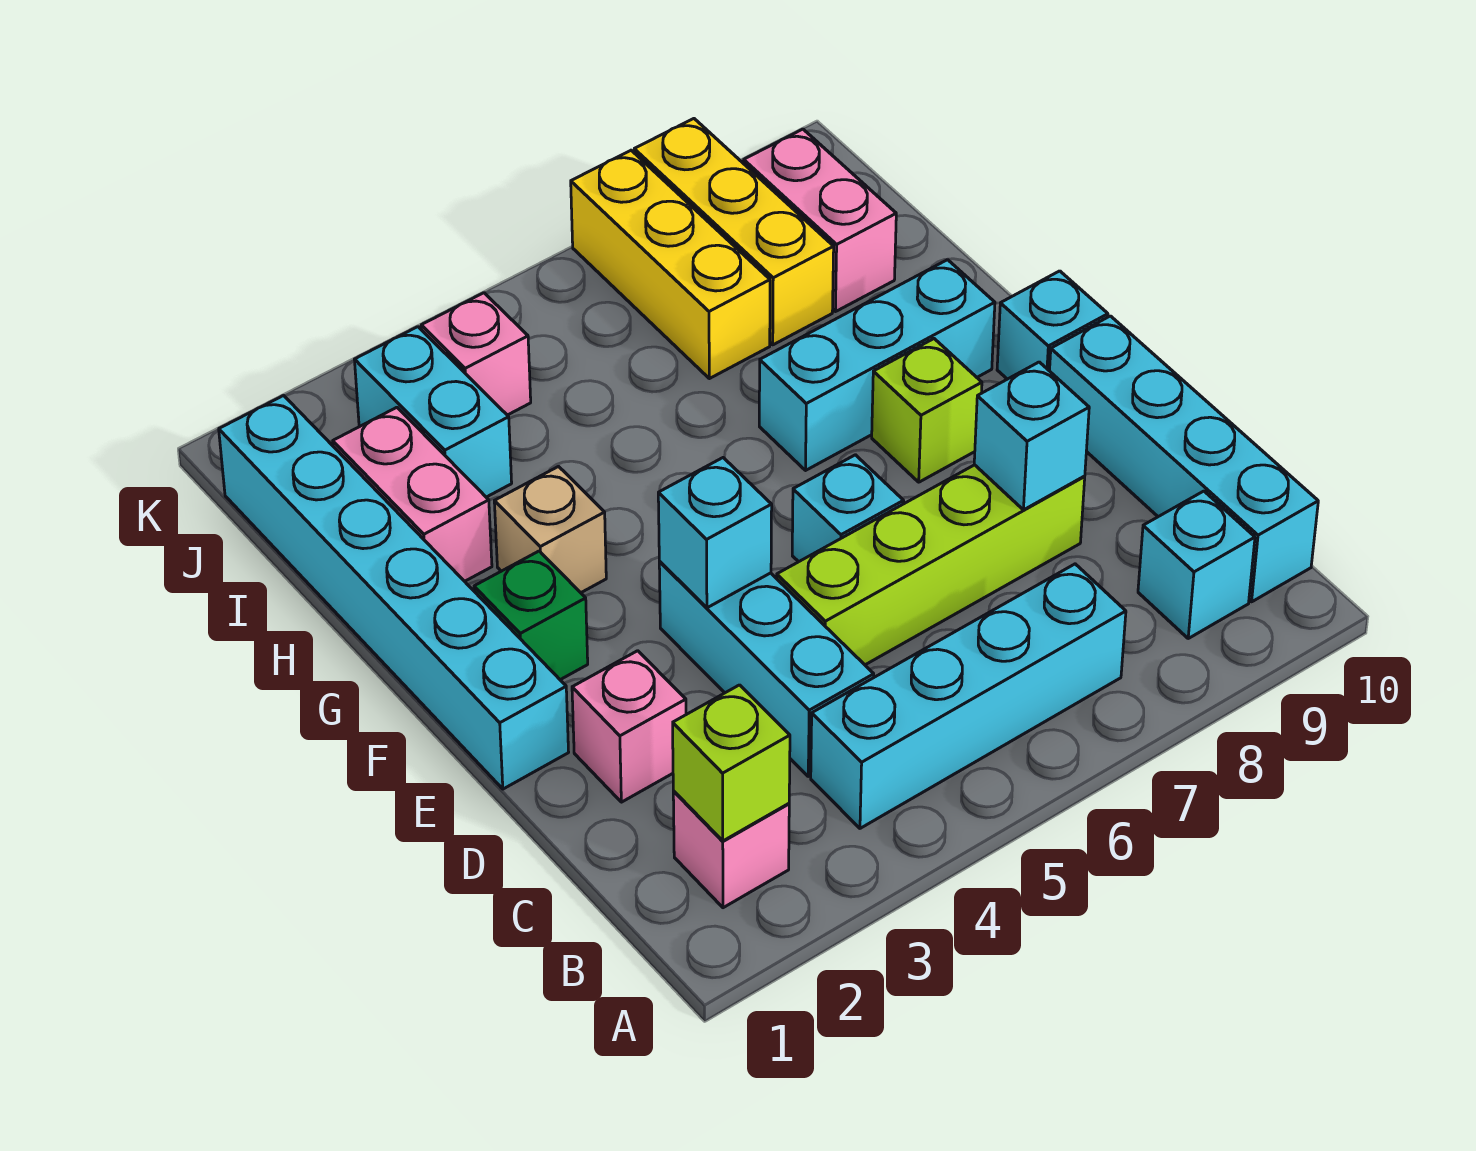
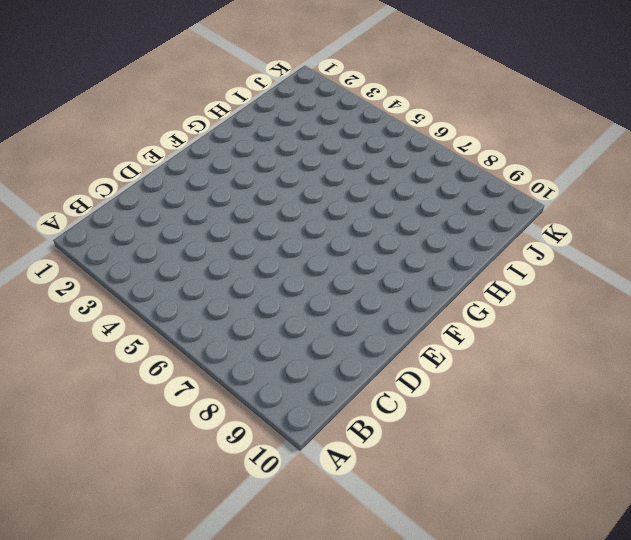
none -> pink 1x1 brick [673,791,789,908]
none -> cyan 1x4 brick [811,564,1126,828]
none -> cyan 1x1 brick [1138,491,1255,638]

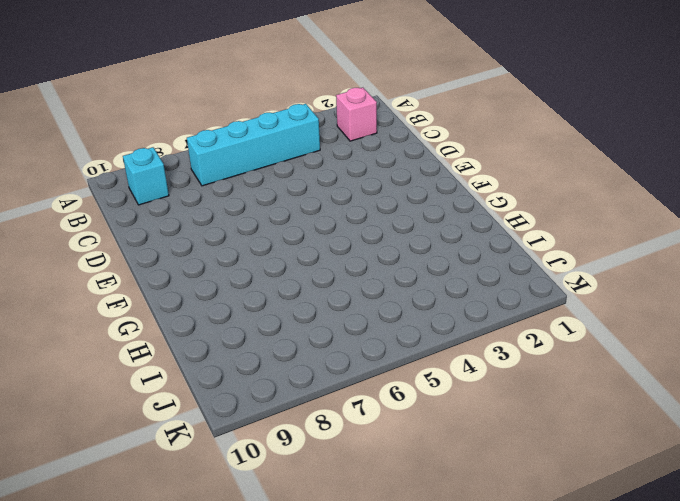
none -> cyan 1x4 brick [1050,316,1318,602]
none -> cyan 1x3 brick [659,562,874,776]
none -> pink 1x1 brick [572,651,686,802]

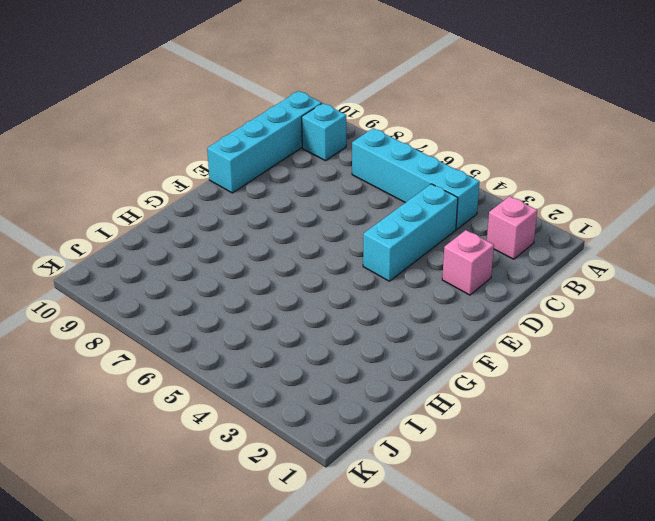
none -> lime 1x4 brick [777,465,1085,665]
none -> cyan 1x6 brick [219,396,569,789]
none -> cyan 1x1 brick [792,455,904,562]

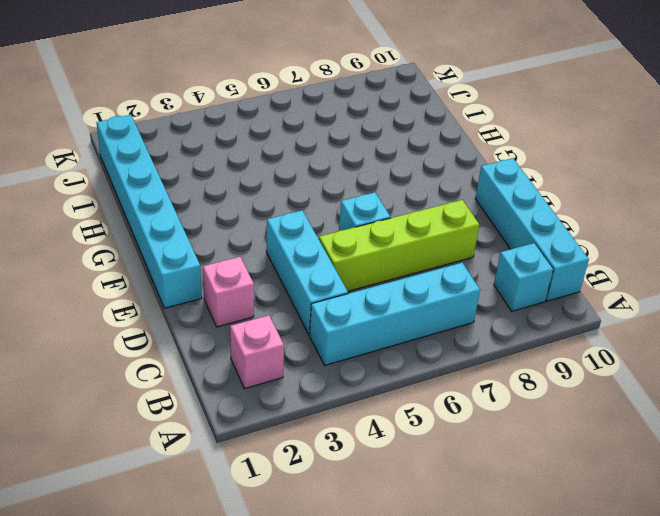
none -> green 1x1 brick [474,551,588,680]
none -> lime 1x1 brick [872,339,982,482]
none -> cyan 1x1 brick [997,271,1108,379]

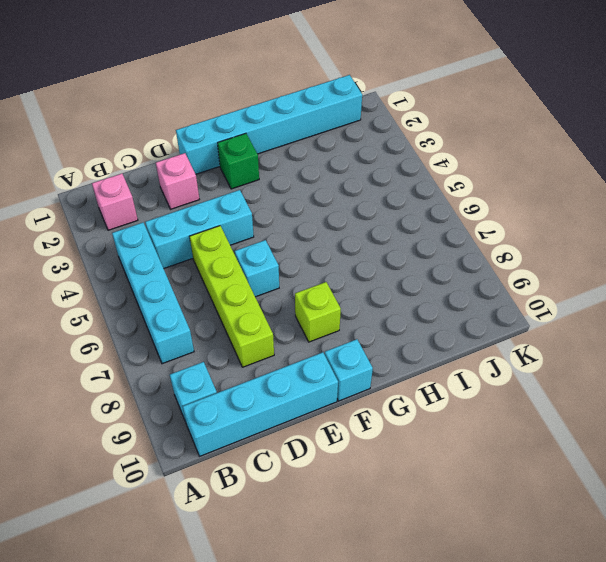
none -> tan 1x1 brick [494,467,606,593]
none -> cyan 1x3 brick [759,260,995,471]
none -> pink 1x2 brick [333,407,492,581]

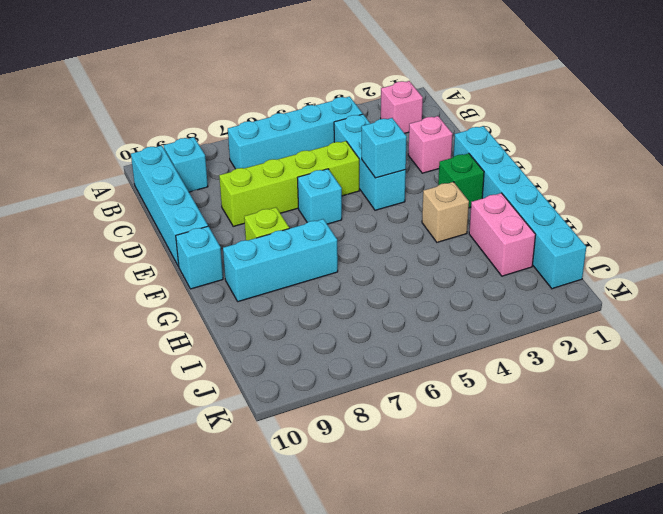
none -> cyan 1x2 brick [354,327,512,497]
none -> yellow 1x3 brick [571,150,770,379]
none -> yellow 1x3 brick [634,119,834,345]

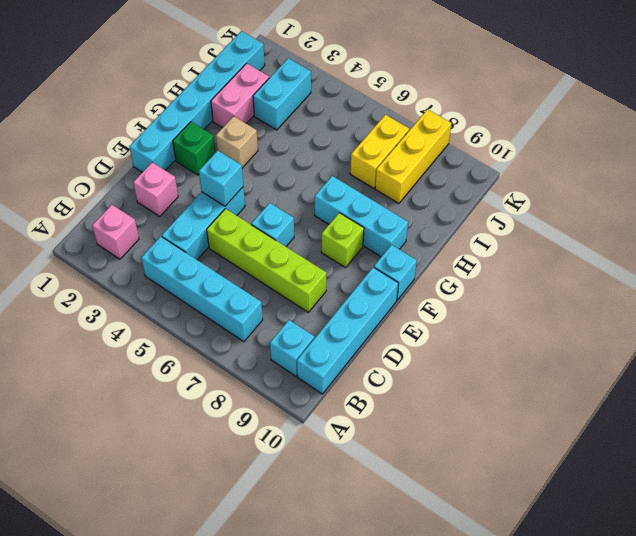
yellow 1x2 brick [350,115,409,188] -> yellow 1x3 brick [571,150,770,379]
none -> pink 1x2 brick [744,129,896,312]
none -> pink 1x1 brick [421,293,531,415]
none -> lime 1x1 brick [673,685,790,841]

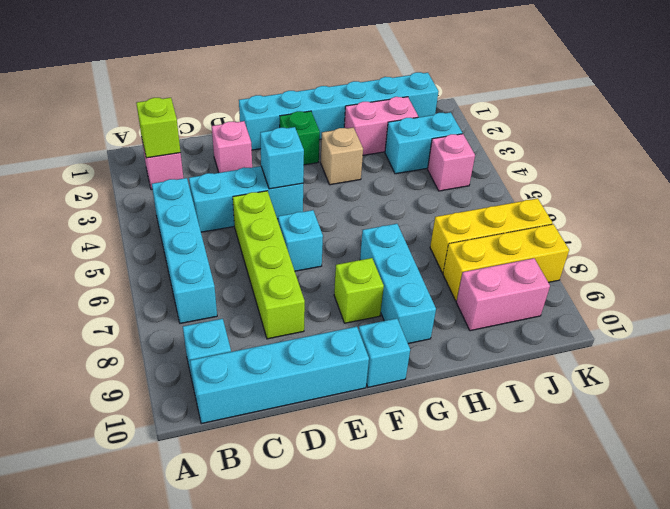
none -> cyan 1x1 brick [974,362,1089,510]

